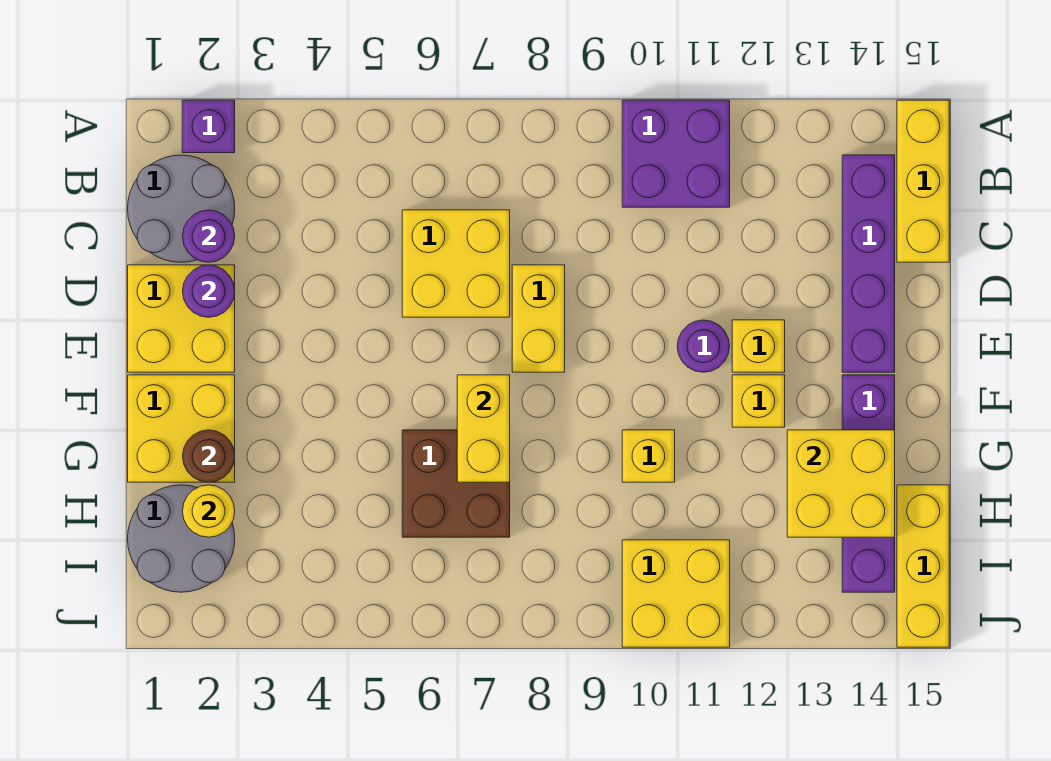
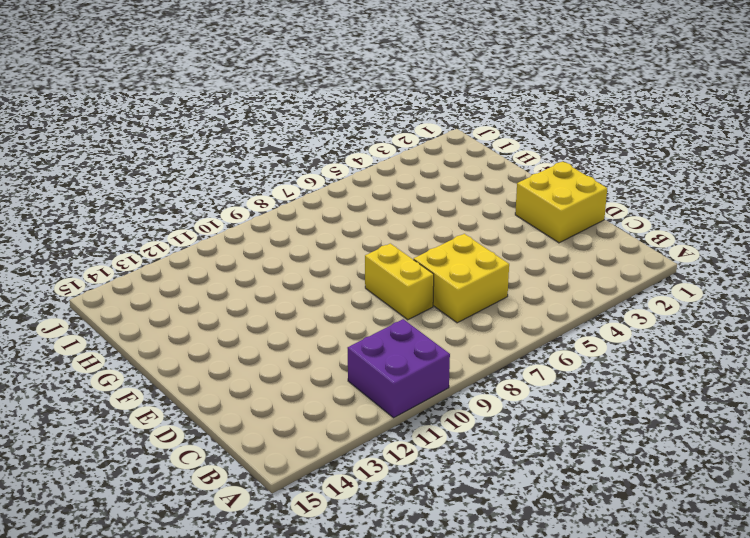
none -> purple 1x1 brick [182,100,235,153]
none -> yellow 1x3 brick [897,100,949,262]
none -> grey 2x2 round brick [128,155,235,262]

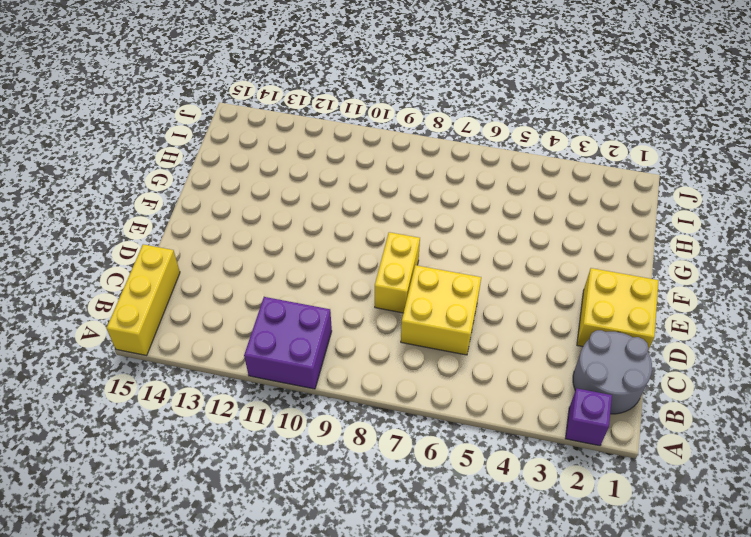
none -> purple 1x4 brick [842,155,895,372]
none -> purple 1x1 round brick [677,320,730,372]
none -> yellow 1x1 brick [732,320,785,372]

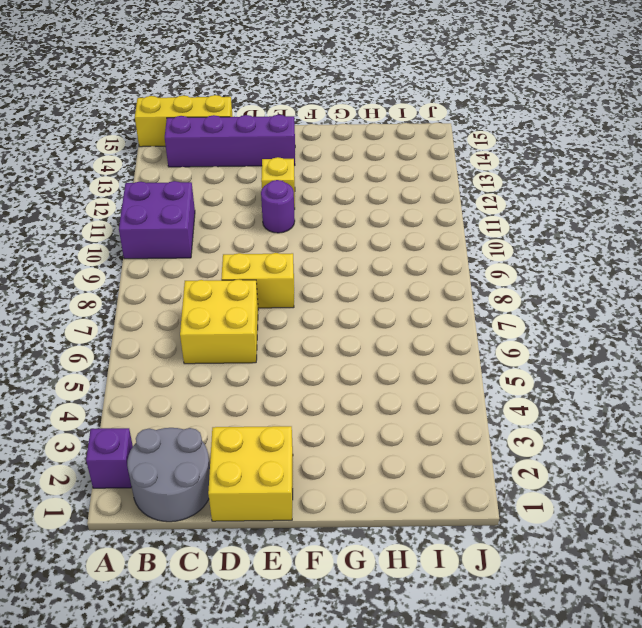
none -> yellow 2x2 brick [128,375,235,482]
none -> yellow 1x1 brick [732,375,785,427]
none -> purple 1x4 brick [842,375,895,592]

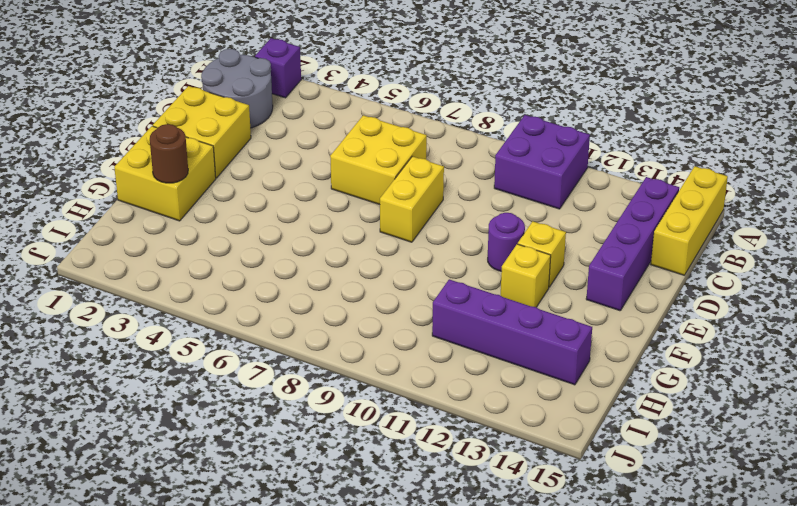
purple 1x4 brick [432,279,592,385] -> purple 1x4 brick turned to [842,375,895,592]
none -> brown 2x2 brick [402,430,510,537]
none -> yellow 1x1 brick [622,430,675,482]
none -> grey 2x2 round brick [128,485,235,592]

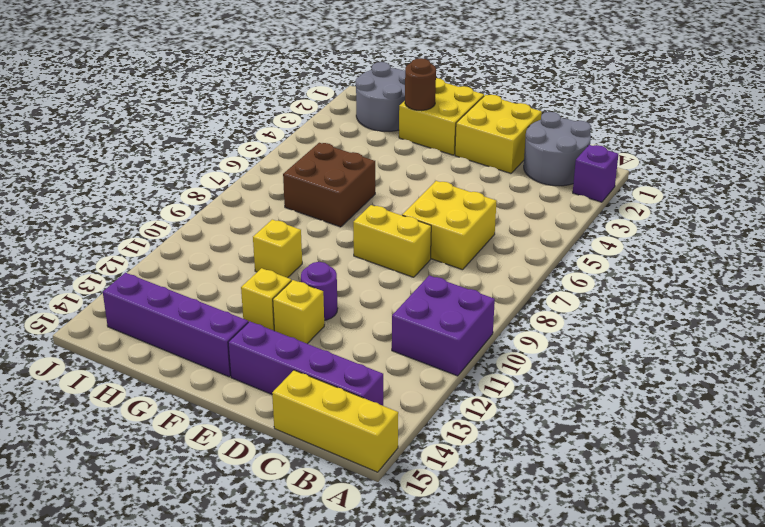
none -> yellow 1x3 brick [897,485,949,647]
none -> yellow 2x2 brick [622,540,730,647]
none -> purple 1x1 round brick [183,210,235,262]

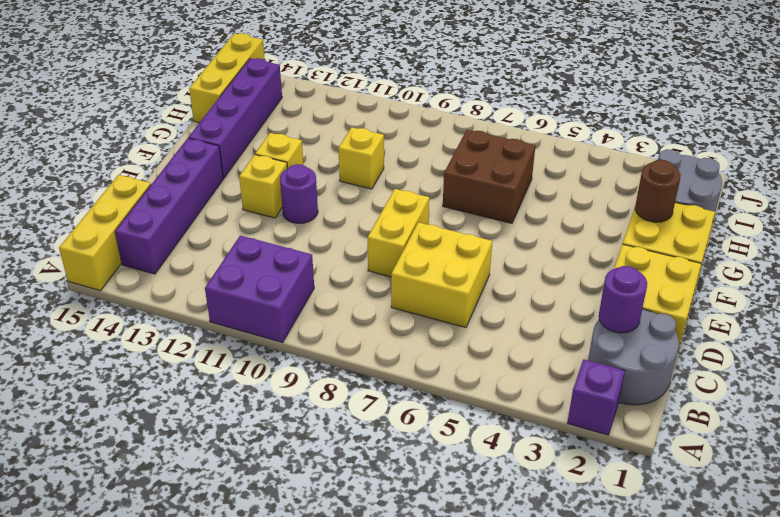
none -> yellow 2x2 brick [622,540,730,647]
none -> purple 1x1 round brick [183,265,235,317]
none -> yellow 1x2 brick [457,375,510,482]

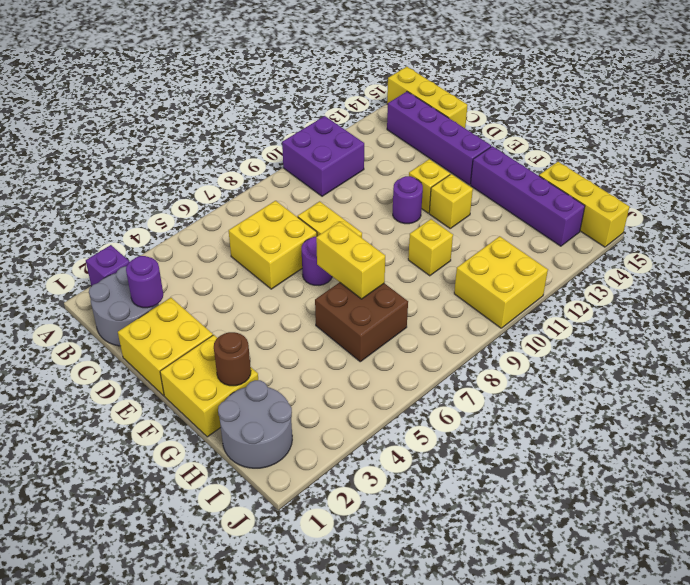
purple 1x1 round brick [302,237,332,285] -> purple 1x1 round brick moved to [183,265,235,317]
none -> yellow 2x2 brick [787,430,895,537]
none -> yellow 1x1 round brick [183,485,235,537]

